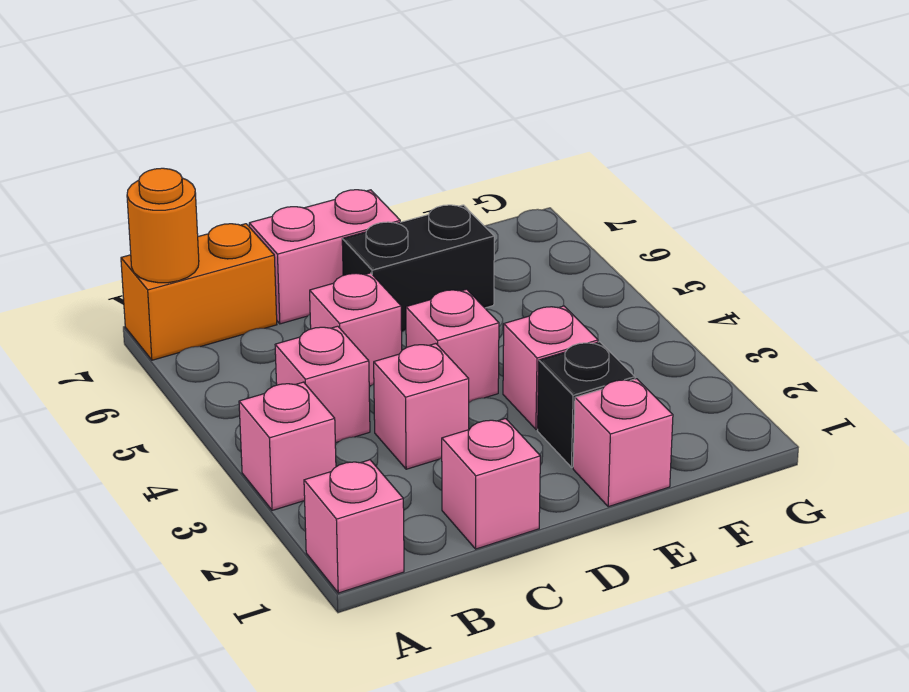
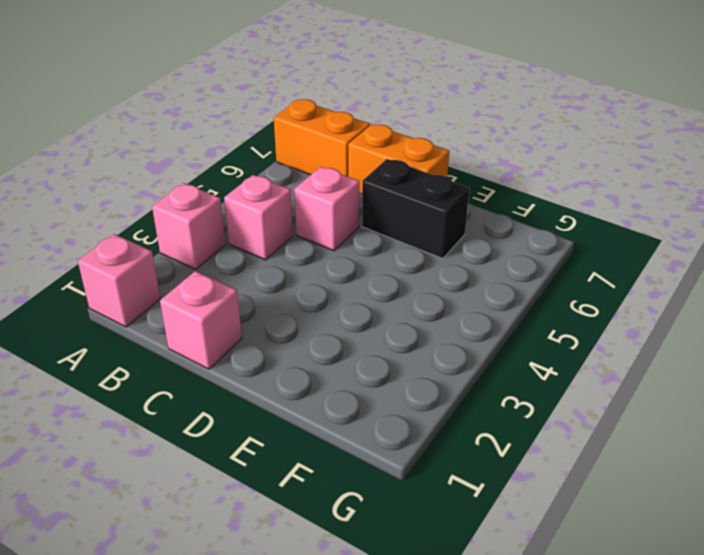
orange 1x2 brick [348,125,449,194] -> pink 1x2 brick [249,190,400,324]
none -> pink 1x1 brick [374,344,469,469]
none -> pink 1x1 brick [406,289,499,402]
none -> pink 1x1 brick [573,379,673,507]

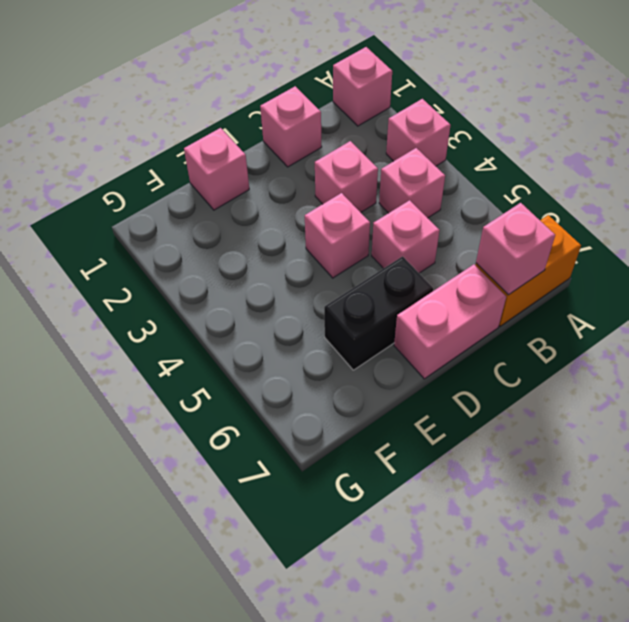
pink 1x1 brick [476,203,555,295] -> pink 1x1 brick moved to [503,306,598,429]
none -> black 1x1 brick [538,342,635,467]
none -> orange 1x1 round brick [127,168,199,283]

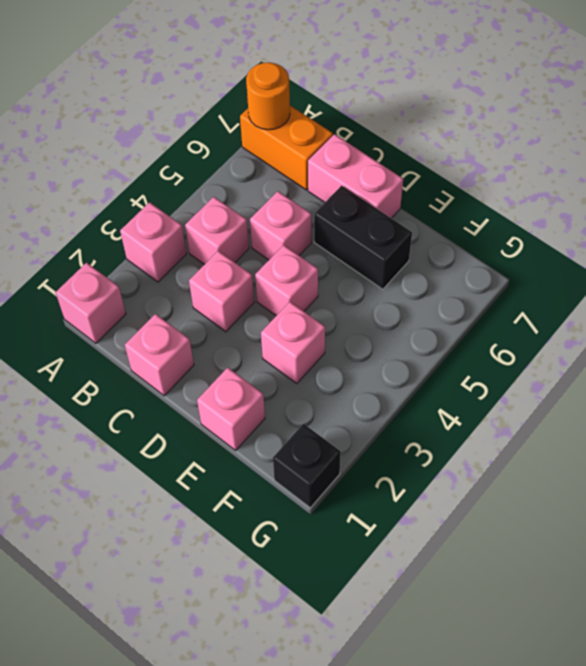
black 1x1 brick [273,424,341,508] -> black 1x1 brick moved to [538,342,635,467]

